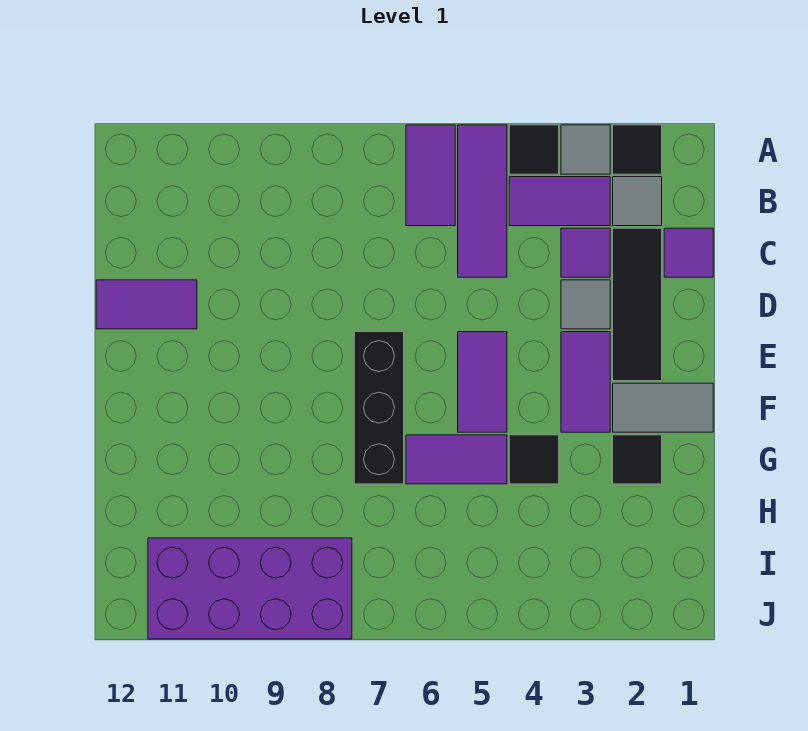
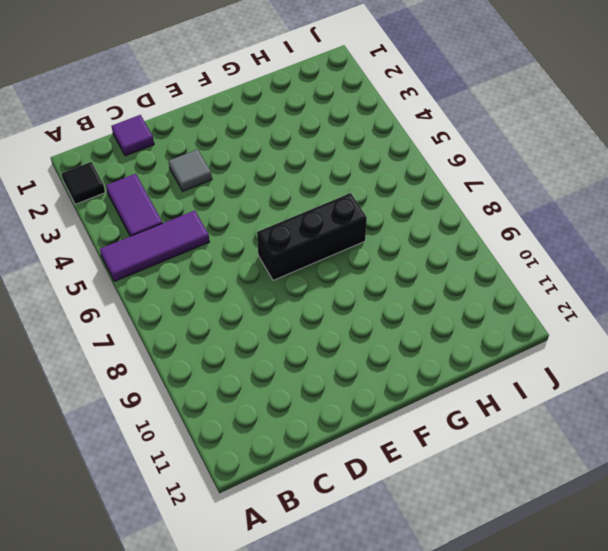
none -> grey 1x1 tile [561,125,610,174]
none -> black 1x1 tile [509,125,559,174]
none -> purple 1x2 tile [406,125,455,226]

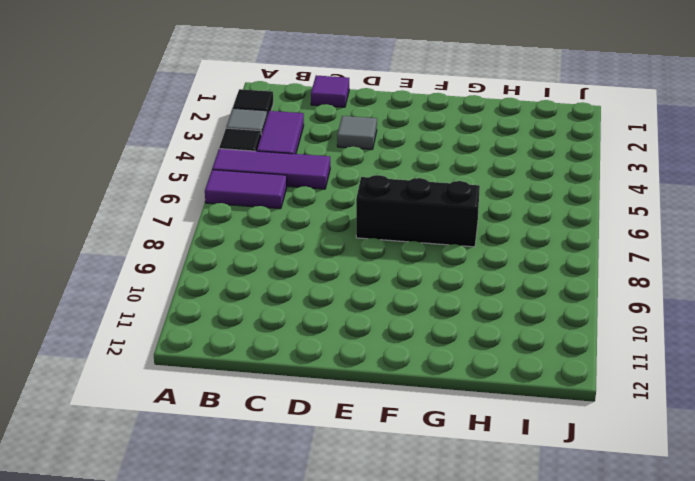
none -> grey 1x1 tile [613,177,662,226]
none -> black 1x3 tile [613,228,662,381]
none -> purple 1x1 tile [561,228,610,277]

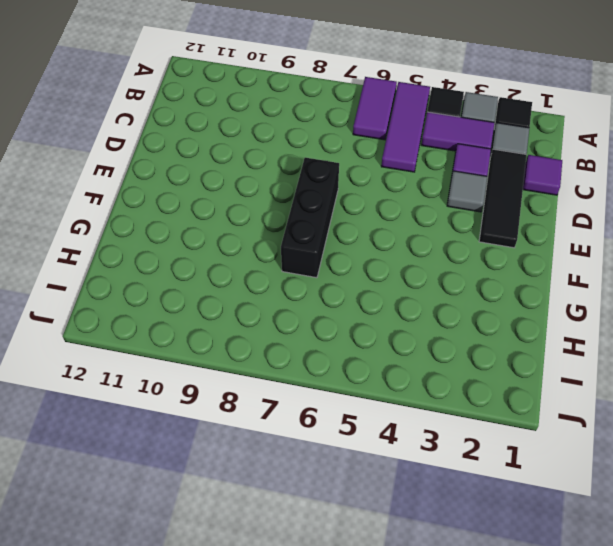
none -> purple 1x2 tile [96,280,197,329]
none -> purple 1x2 tile [561,332,610,432]
none -> purple 1x2 tile [458,332,507,432]

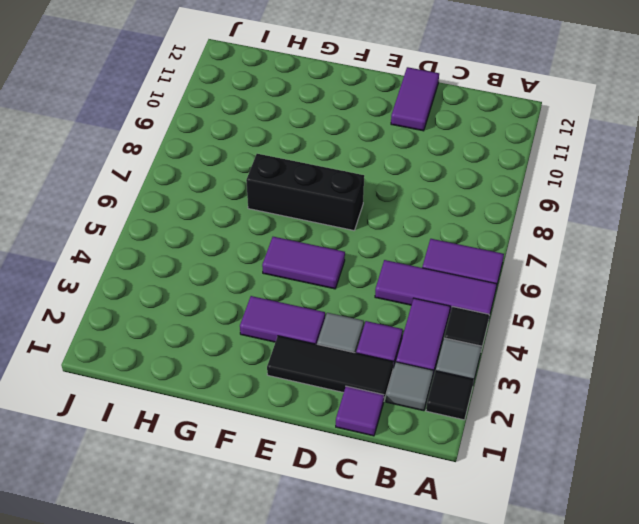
none -> grey 1x2 tile [613,383,713,432]
none -> black 1x1 tile [613,435,662,484]
none -> black 1x1 tile [509,435,559,484]

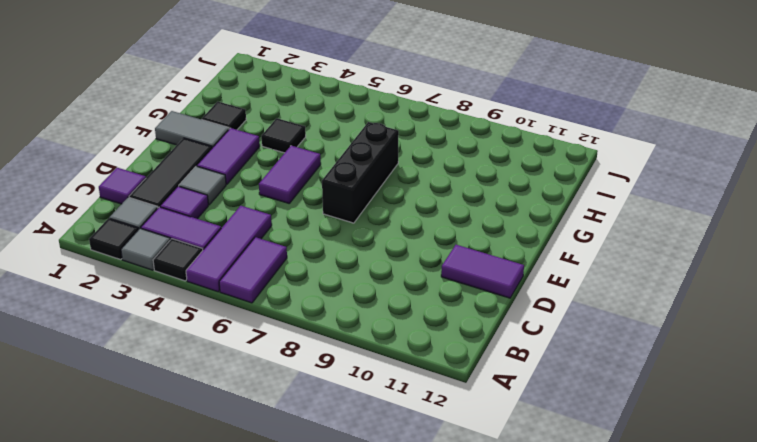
none -> purple 1x2 tile [406,435,507,484]
none -> purple 2x4 brick [148,538,352,639]

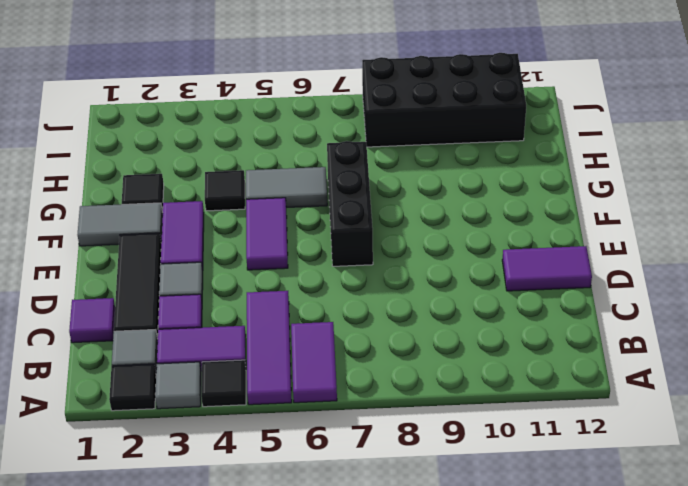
grey 1x2 tile [246,167,327,208] -> purple 1x2 tile [406,435,507,484]
black 2x4 brick [362,53,526,147] -> purple 2x4 brick [148,538,352,639]

